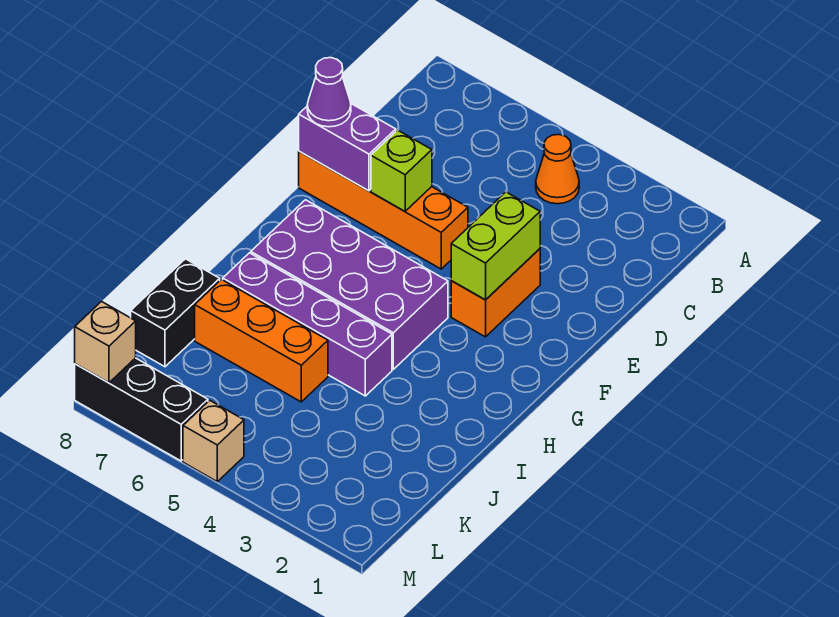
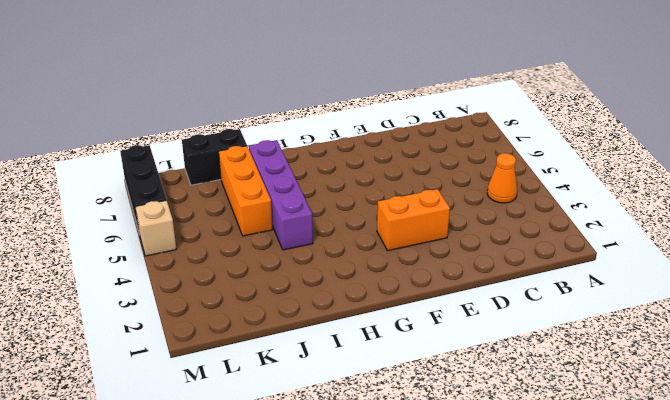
none -> orange 1x4 brick [299,151,468,269]
none -> purple 2x4 brick [251,200,448,369]
none -> lime 1x2 brick [451,192,540,300]

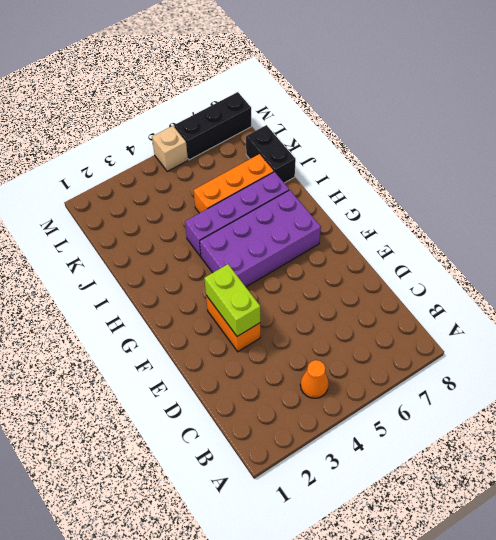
none -> orange 1x4 brick [299,151,468,269]
none -> lime 1x1 brick [371,130,432,211]
none -> purple 1x2 brick [299,104,396,191]

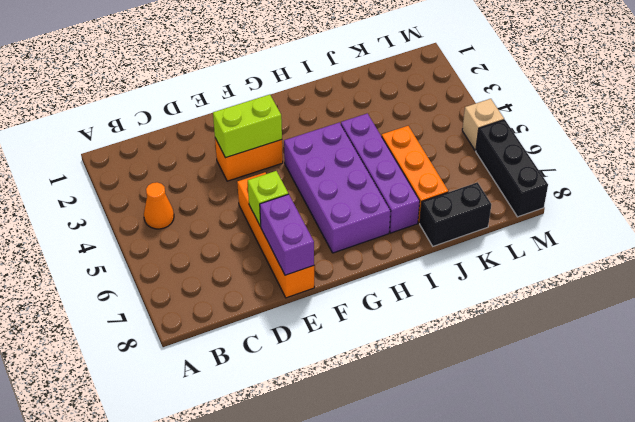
none -> tan 1x1 brick [75,302,136,383]
none -> purple 1x1 cone [307,58,351,127]

